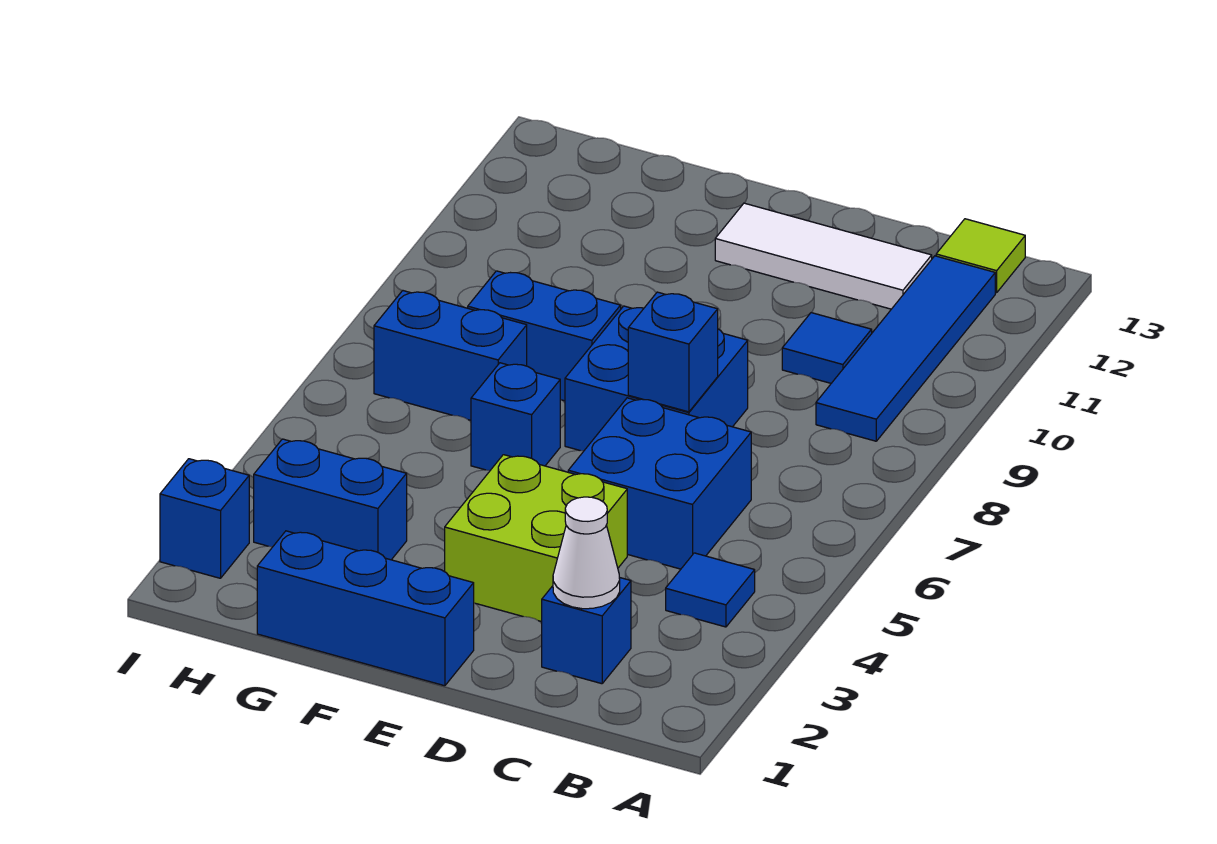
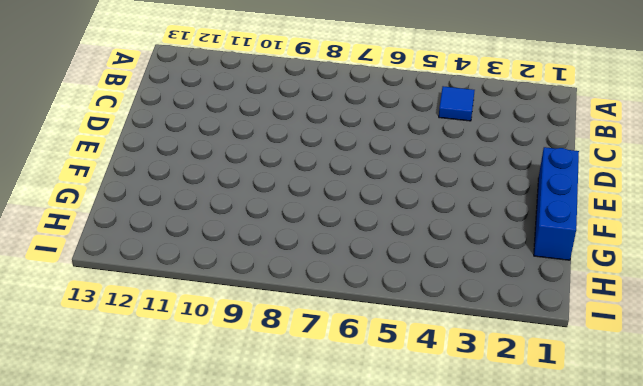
none -> blue 1x4 tile [816,256,995,441]
none -> lime 1x1 tile [936,219,1025,293]
none -> blue 1x1 brick [542,577,631,684]

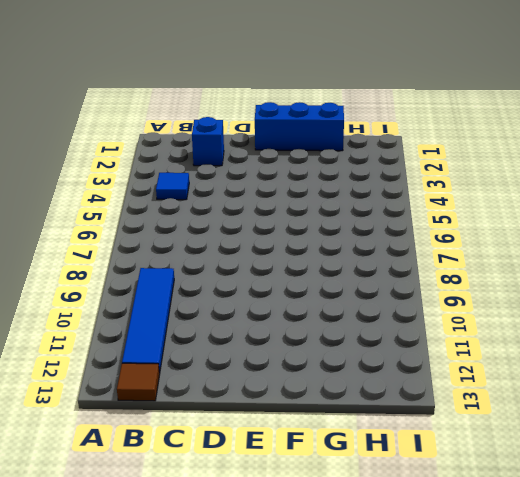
brown 1x1 tile [117,363,160,401] -> lime 1x1 tile [936,219,1025,293]
none -> blue 2x2 brick [568,398,751,569]
none -> blue 1x1 tile [782,313,872,383]
none -> white 1x3 tile [715,203,932,309]

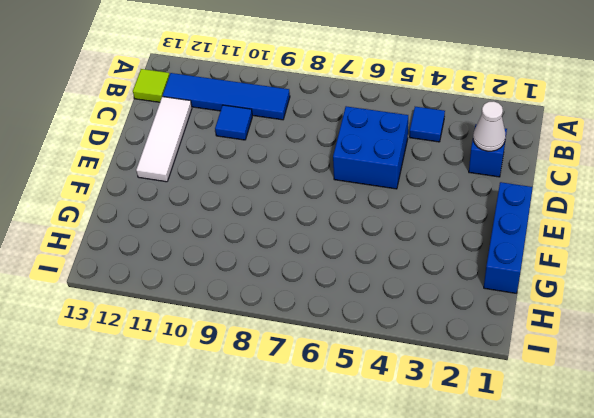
none -> lime 2x2 brick [445,455,627,622]
none -> blue 2x2 brick [565,306,748,451]
none -> blue 1x1 brick [471,363,560,470]

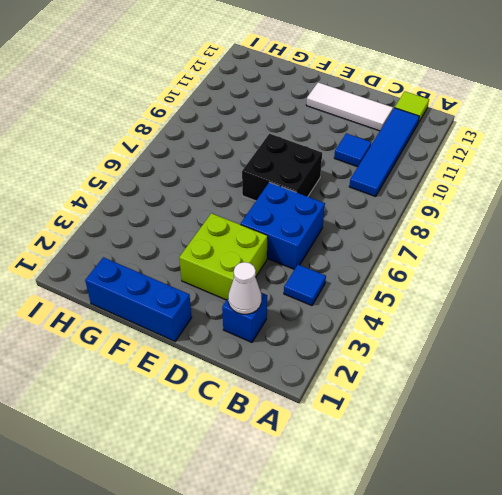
black 2x2 brick [242,134,322,201] -> blue 2x2 brick [565,306,748,451]
none -> blue 1x1 brick [471,363,560,470]
none -> blue 1x2 brick [468,271,621,401]
none -> blue 1x2 brick [254,439,407,560]

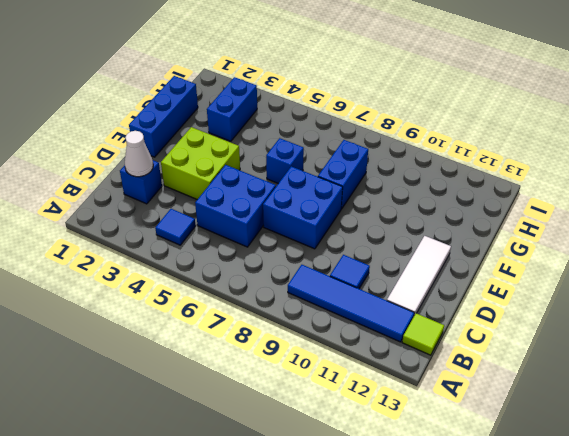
none -> blue 1x2 brick [374,291,527,420]
none -> blue 1x1 brick [160,459,249,578]
none -> blue 1x1 brick [628,292,718,412]

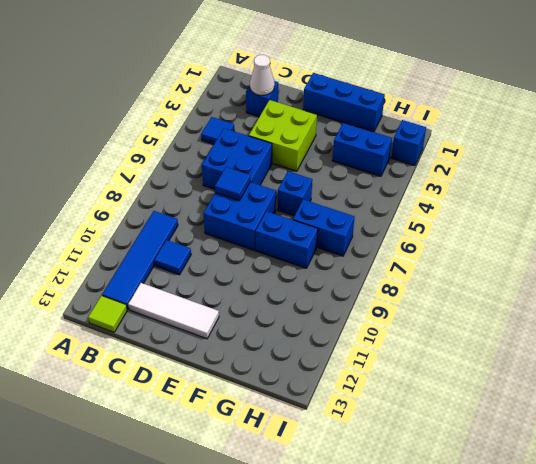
blue 1x1 tile [215,167,250,201] -> blue 1x1 brick [628,292,718,412]

